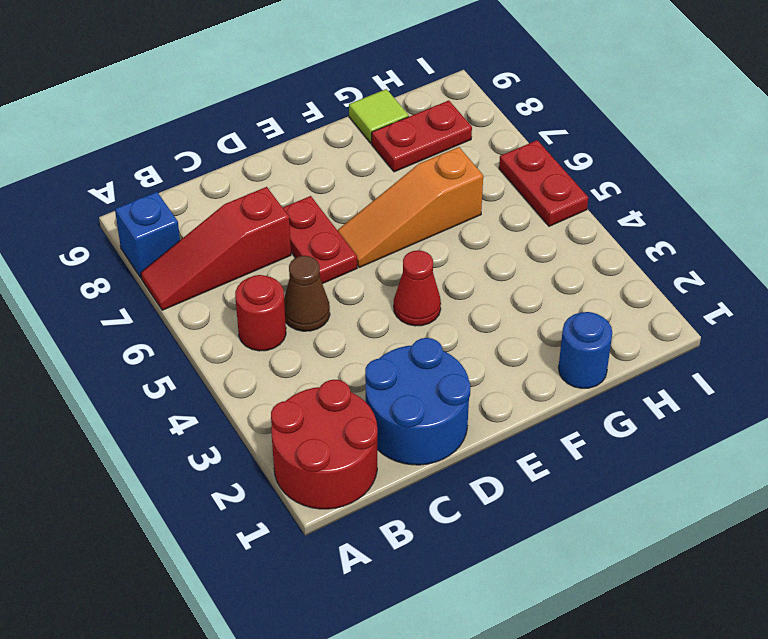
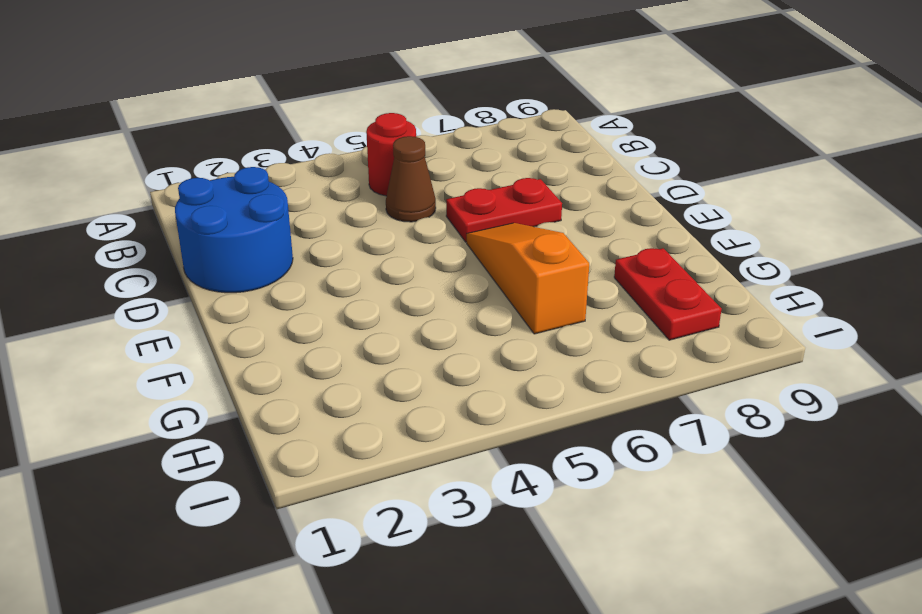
none -> red 2x2 round brick [271,380,377,509]
none -> red 1x3 slope [141,187,291,310]
none -> blue 1x1 brick [115,192,180,278]

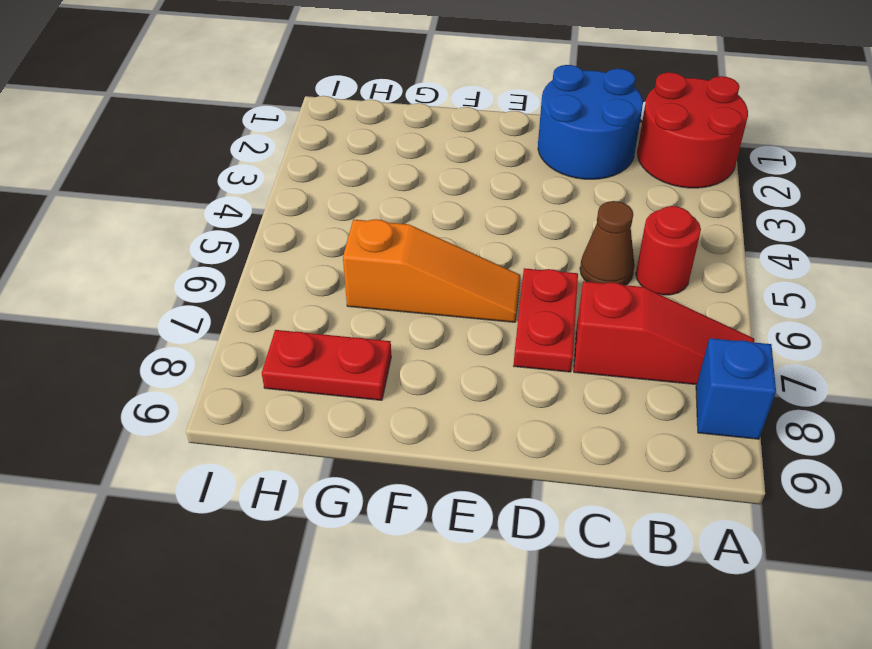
none -> red 1x1 cone [394,250,441,326]
none -> blue 1x1 round brick [559,312,612,388]
none -> lime 1x1 tile [349,89,409,143]

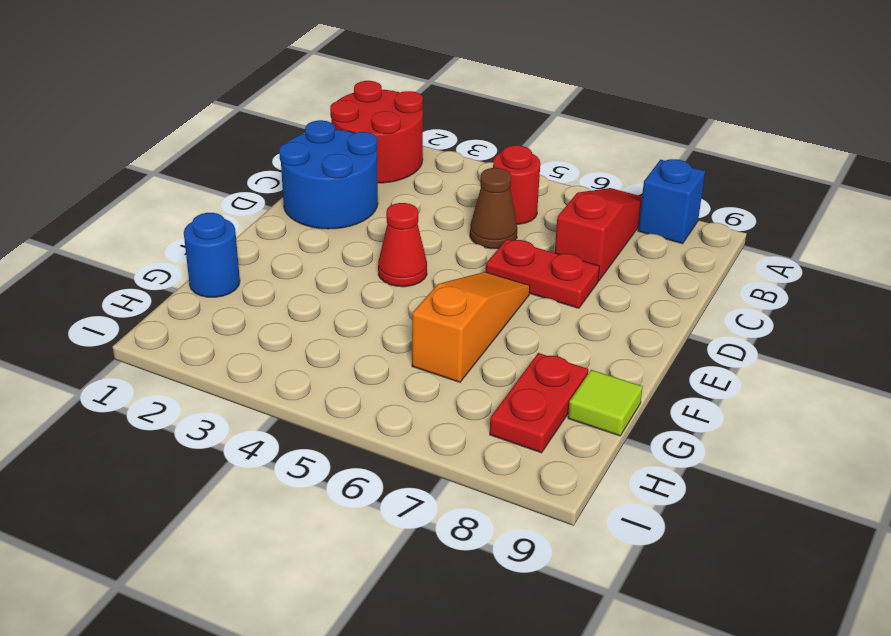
none -> red 1x2 plate [499,140,588,226]

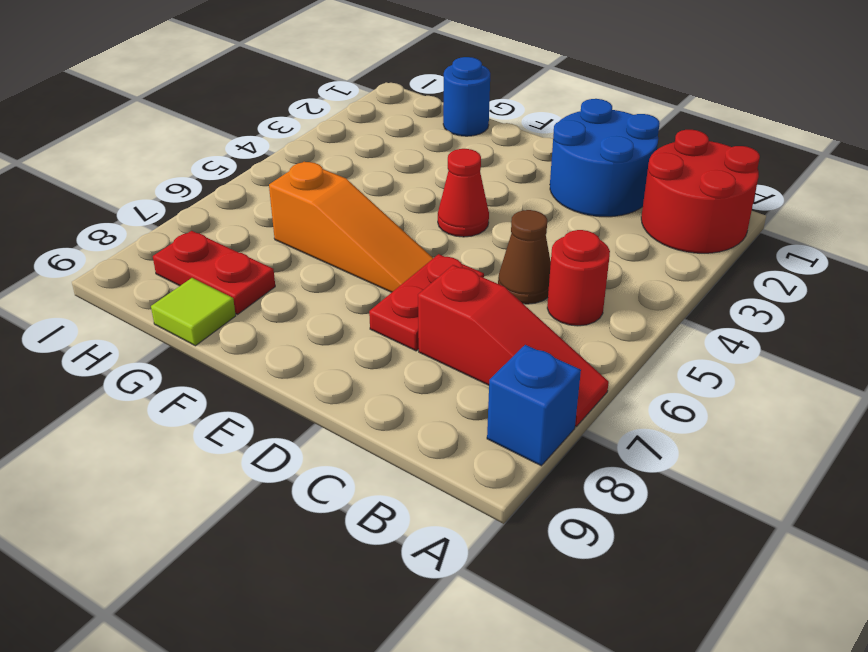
none -> red 1x2 plate [499,140,588,226]

